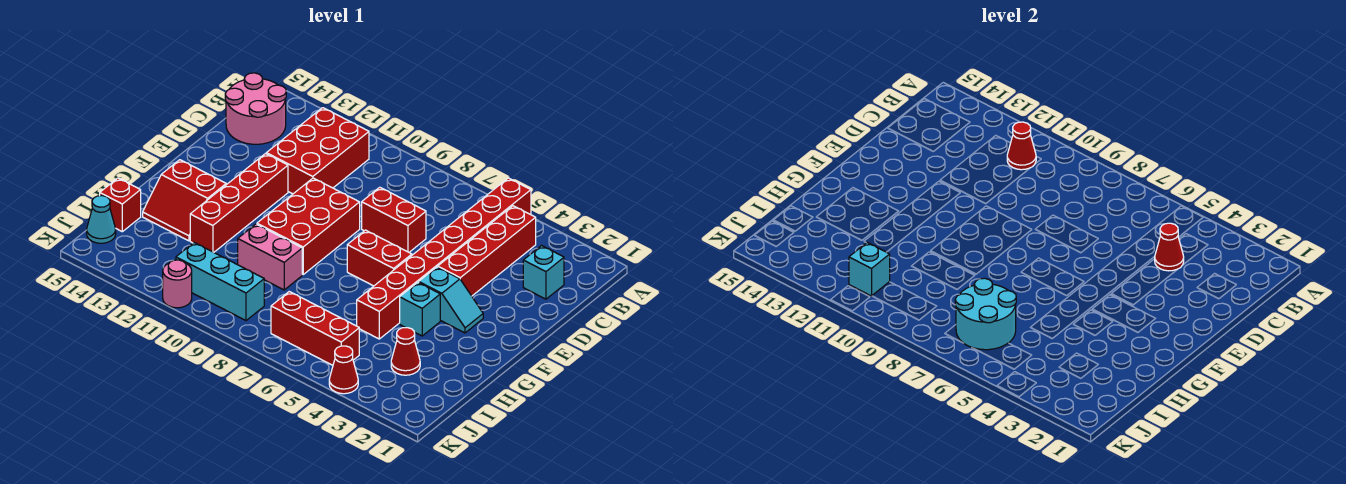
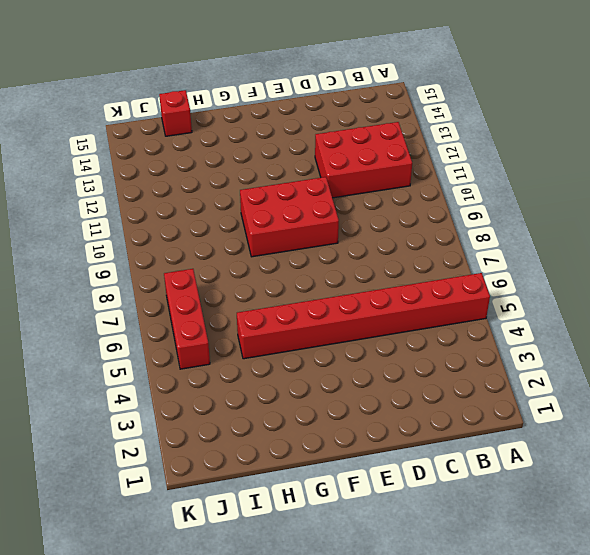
none -> red 1x4 brick [438,206,536,296]
none -> pink 2x2 round brick [225,73,286,144]
none -> cyan 1x1 brick [523,246,564,299]

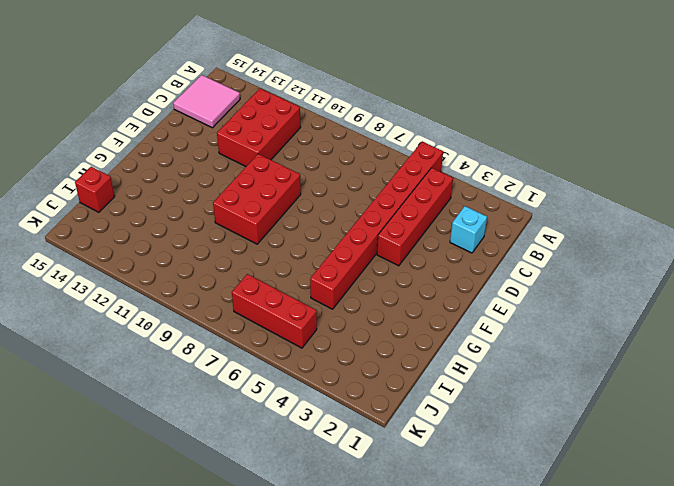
pink 2x2 tile [173,75,240,128] -> pink 2x2 round brick [225,73,286,144]
none -> red 1x2 brick [362,187,426,252]
none -> red 1x4 brick [190,154,288,252]
none -> cyan 1x2 slope [419,267,483,333]

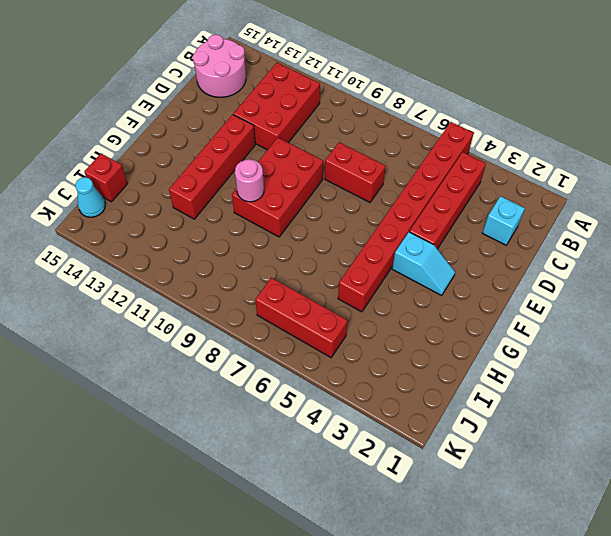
pink 1x1 round brick [235,159,264,202] -> pink 1x1 round brick moved to [163,260,192,308]
none -> red 1x2 brick [347,230,412,286]
none -> cyan 1x1 brick [400,282,440,336]
none -> red 2x2 slope [143,160,226,241]

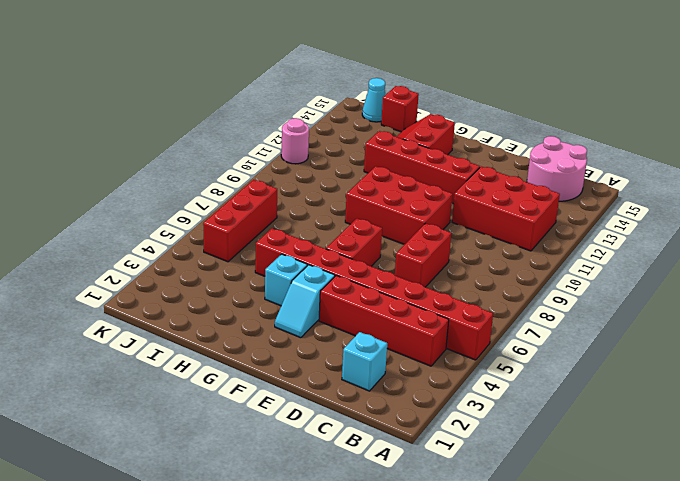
none -> pink 1x2 brick [238,224,302,290]
none -> red 1x1 cone [391,328,420,375]
none -> cyan 1x3 brick [176,243,264,321]

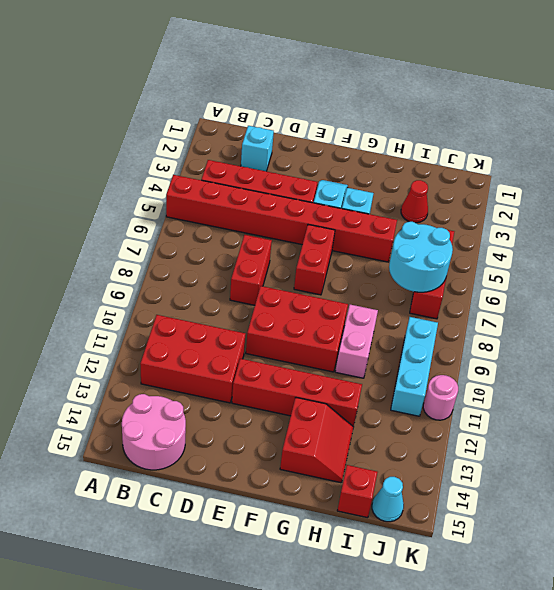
none -> red 1x1 cone [329,346,358,394]
none -> red 1x1 cone [1007,122,1036,170]
none -> red 1x1 cone [1154,223,1184,271]

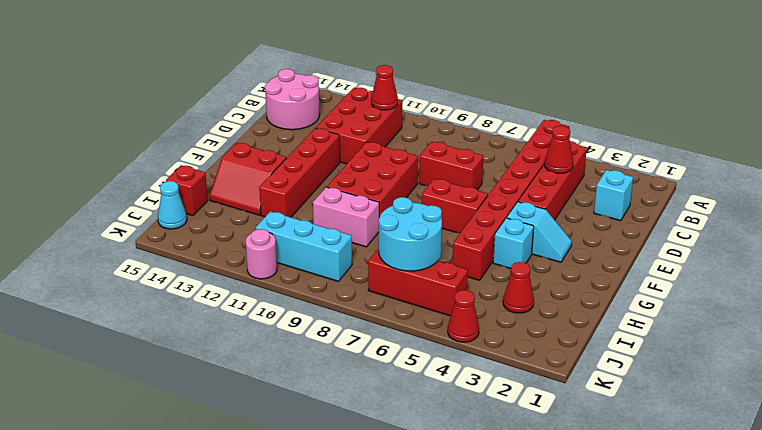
none -> cyan 1x1 brick [849,243,890,296]

